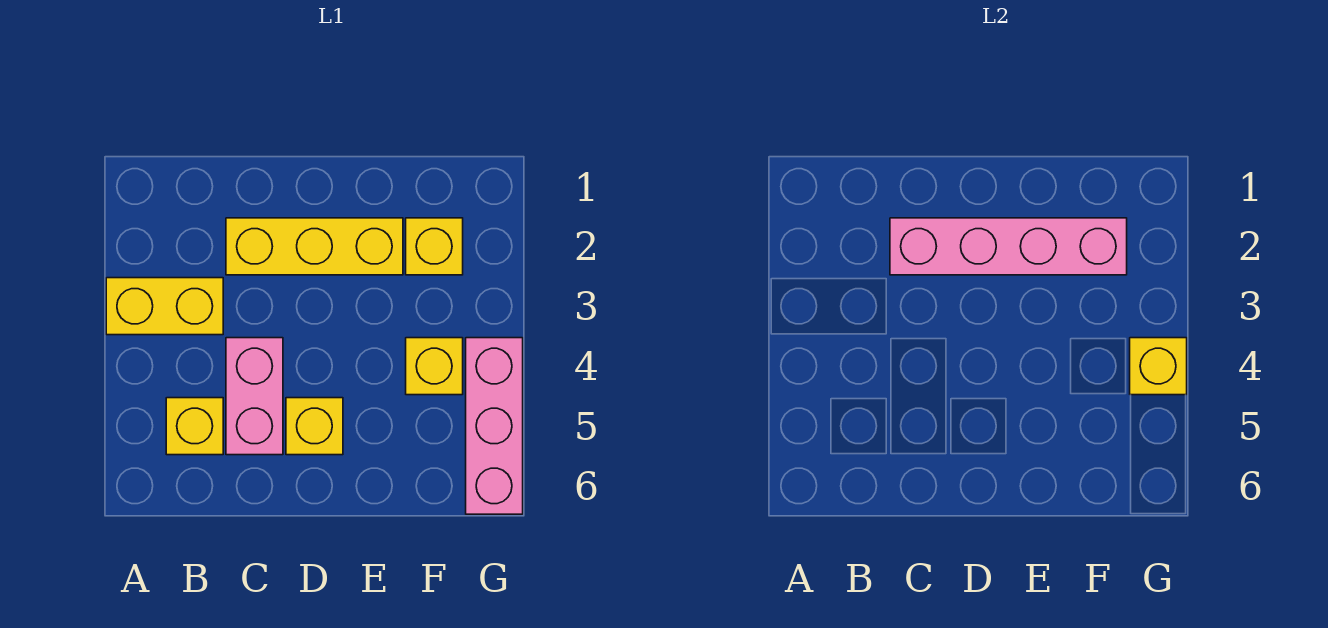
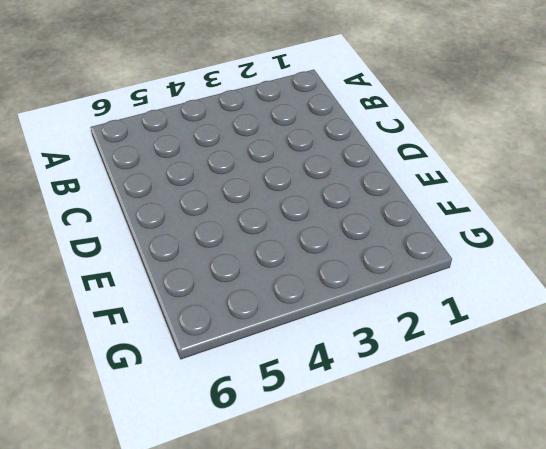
none -> yellow 1x2 brick [106,278,223,335]
none -> yellow 1x1 brick [166,398,223,455]

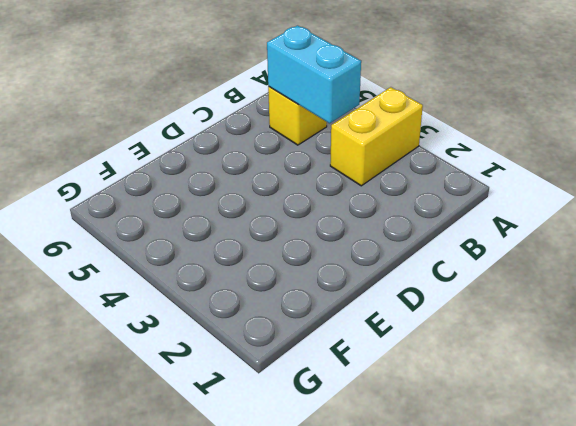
cyan 1x2 brick [267,25,361,123] -> none
none -> yellow 1x3 brick [226,218,403,275]
none -> pink 1x2 brick [226,338,283,455]

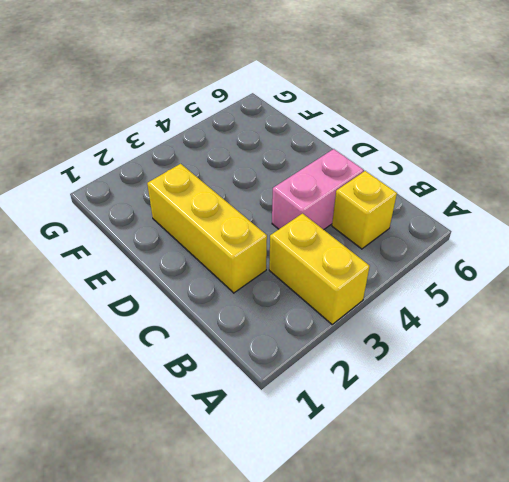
none -> yellow 1x1 brick [286,398,343,455]
none -> yellow 1x1 brick [406,218,463,275]

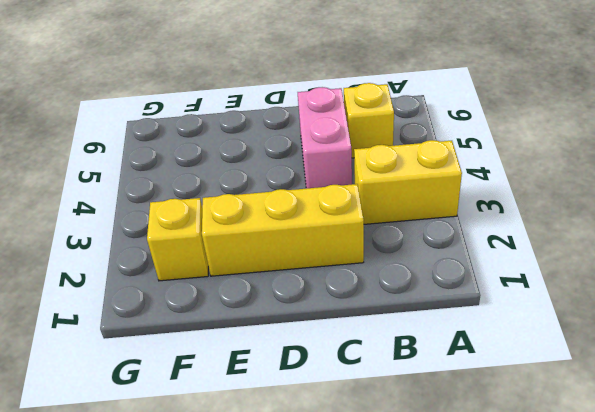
none -> yellow 1x1 brick [286,398,343,455]
none -> yellow 1x1 brick [406,338,463,395]

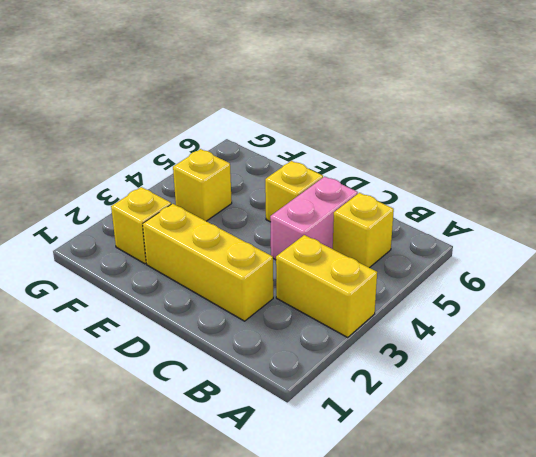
none -> pink 1x3 brick [466,338,523,514]
none -> pink 1x4 brick [890,218,1127,275]

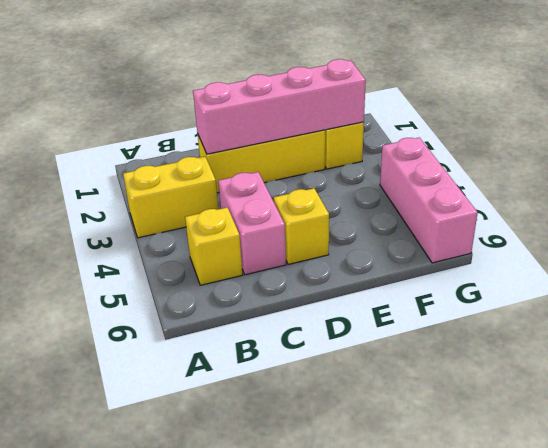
none -> yellow 1x1 brick [406,338,463,395]
none -> yellow 1x1 brick [1130,338,1187,395]

